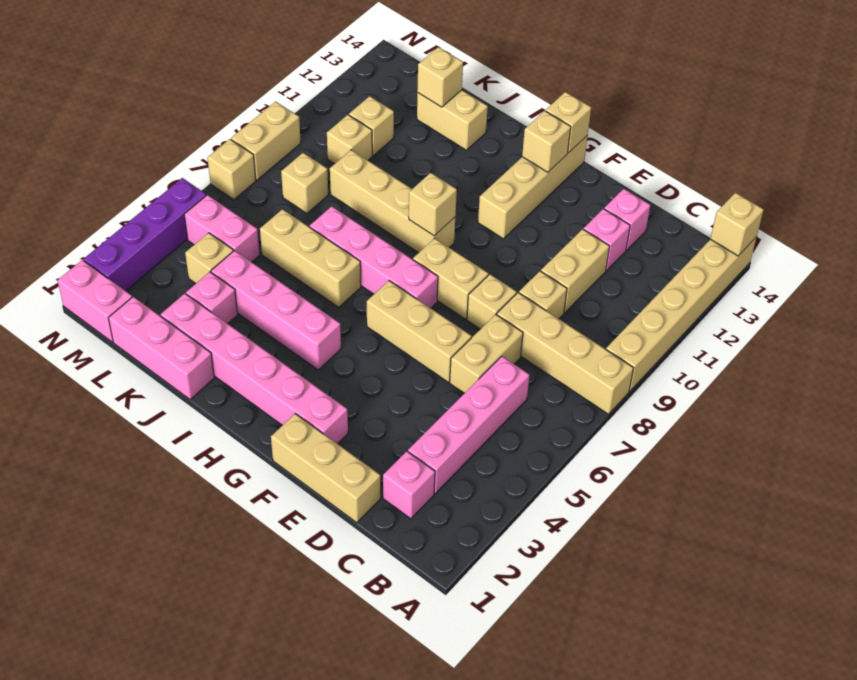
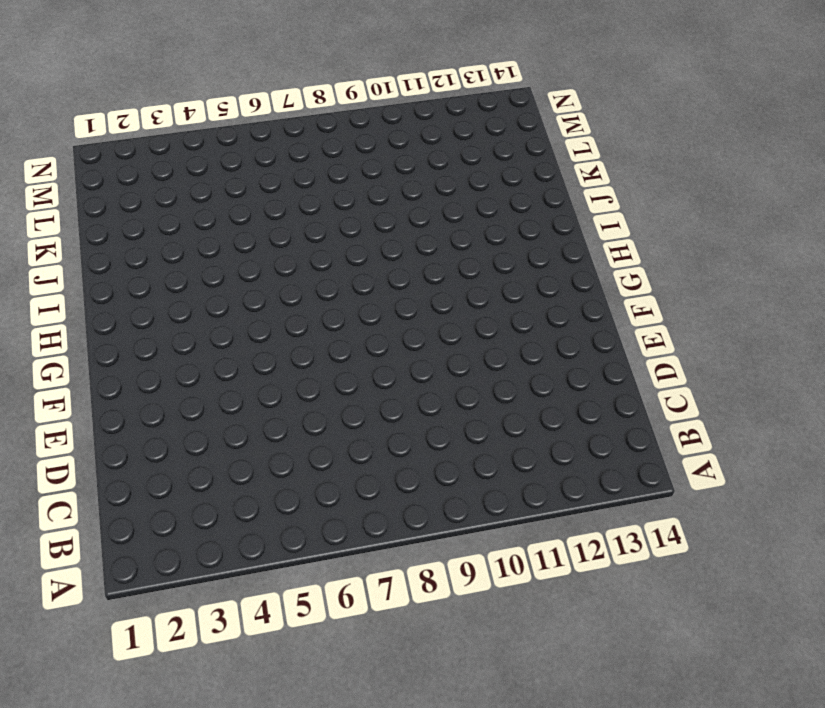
none -> tan 1x4 brick [497,293,633,414]
none -> tan 1x6 brick [606,237,757,391]
none -> pink 1x1 brick [383,451,435,519]
none -> pink 1x4 brick [408,356,530,494]

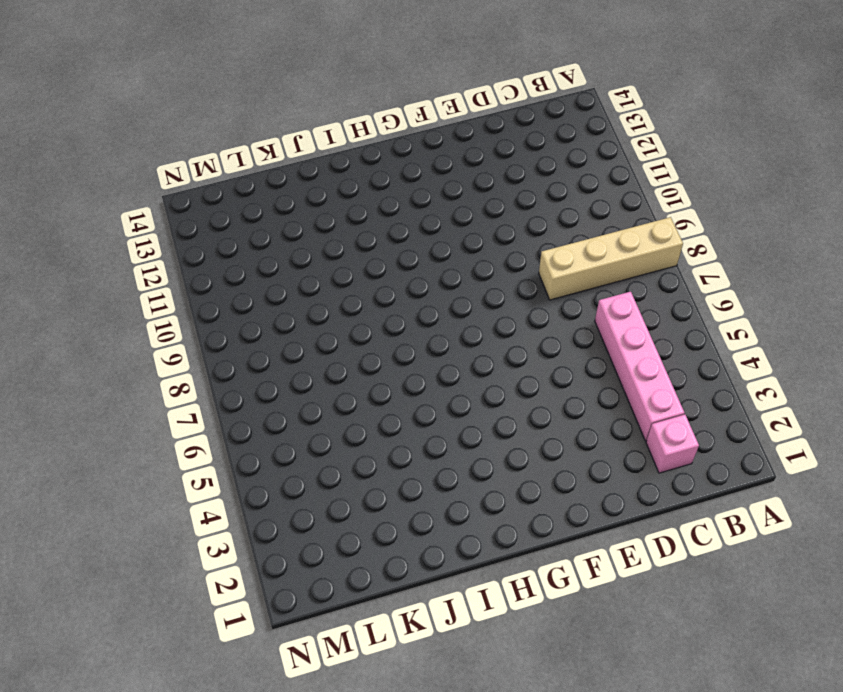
none -> tan 1x6 brick [606,237,757,391]
none -> tan 1x3 brick [271,414,381,523]
none -> tan 1x2 brick [450,314,523,393]
none -> tan 1x1 brick [519,271,567,319]

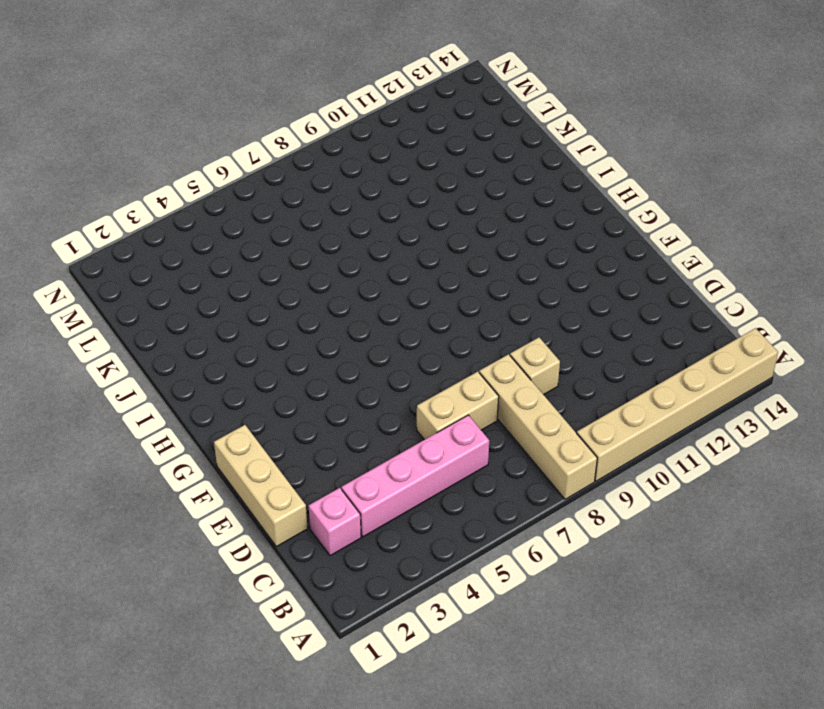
none -> tan 1x2 brick [541,229,609,313]
none -> pink 1x1 brick [583,209,630,271]
none -> pink 1x1 brick [604,189,650,250]
none -> tan 1x3 brick [367,281,472,382]

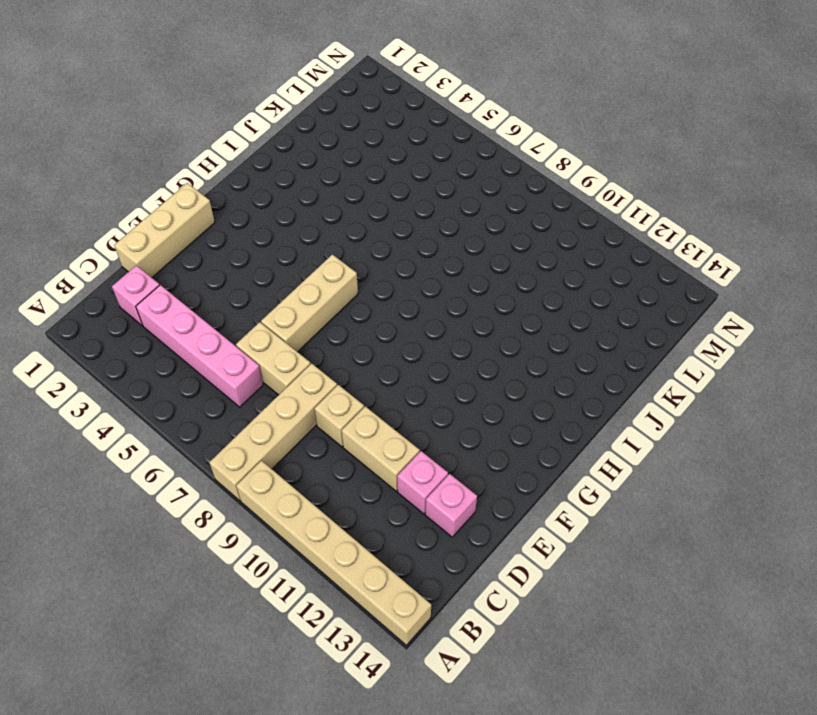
none -> tan 1x1 brick [467,274,517,329]
none -> pink 1x6 brick [161,293,348,444]
none -> tan 1x2 brick [413,238,488,319]
none -> pink 1x4 brick [310,206,438,308]

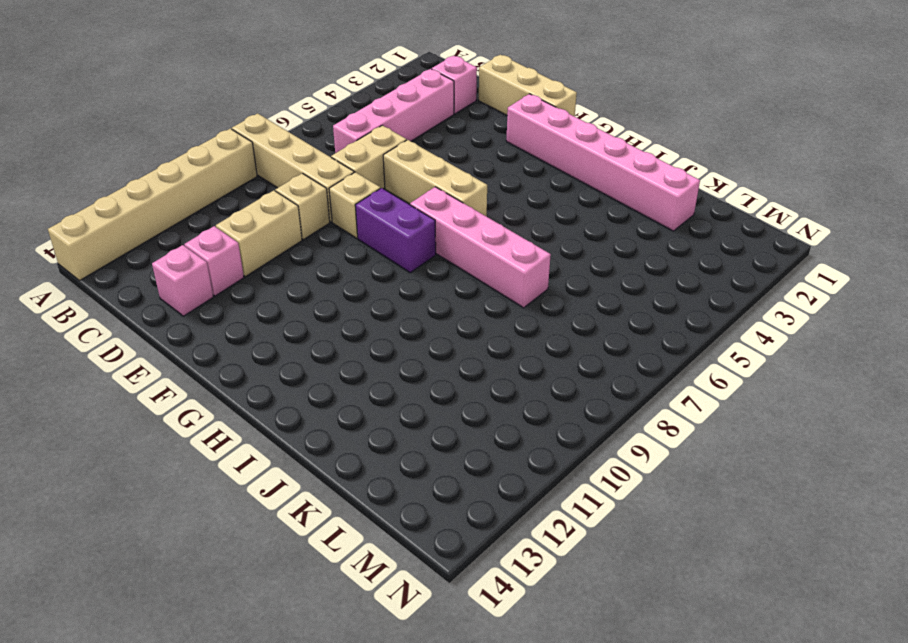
purple 1x2 brick [355,188,436,273] -> tan 1x2 brick [413,238,488,319]
none -> tan 1x4 brick [478,135,588,239]
none -> pink 1x4 brick [211,250,341,370]
none -> tan 1x4 brick [330,150,455,253]
none -> tan 1x3 brick [260,209,361,307]

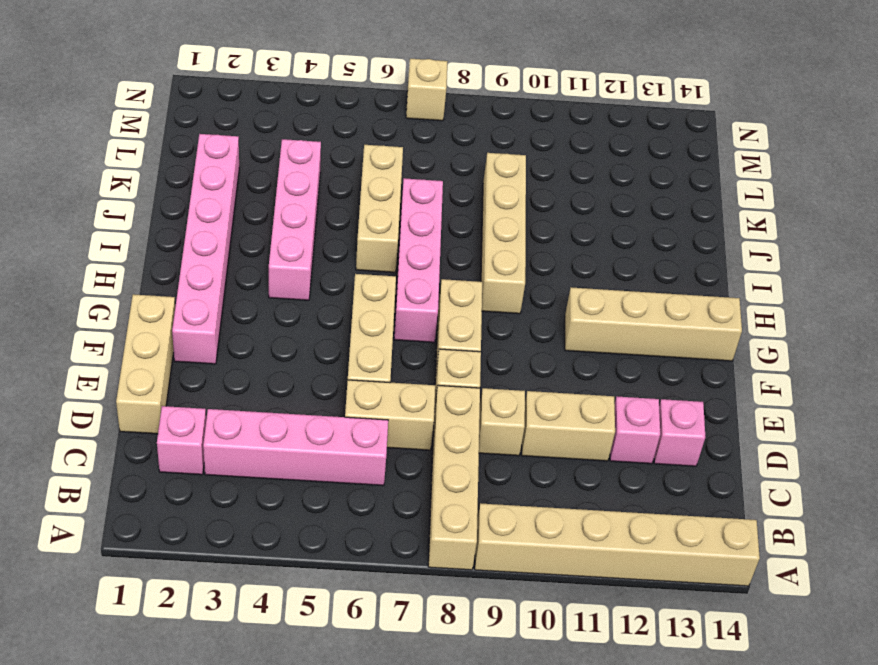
none -> pink 1x3 brick [109,297,214,400]
none -> tan 1x2 brick [417,90,488,150]
none -> pink 1x1 brick [186,272,238,324]
none -> tan 1x1 brick [185,233,233,283]

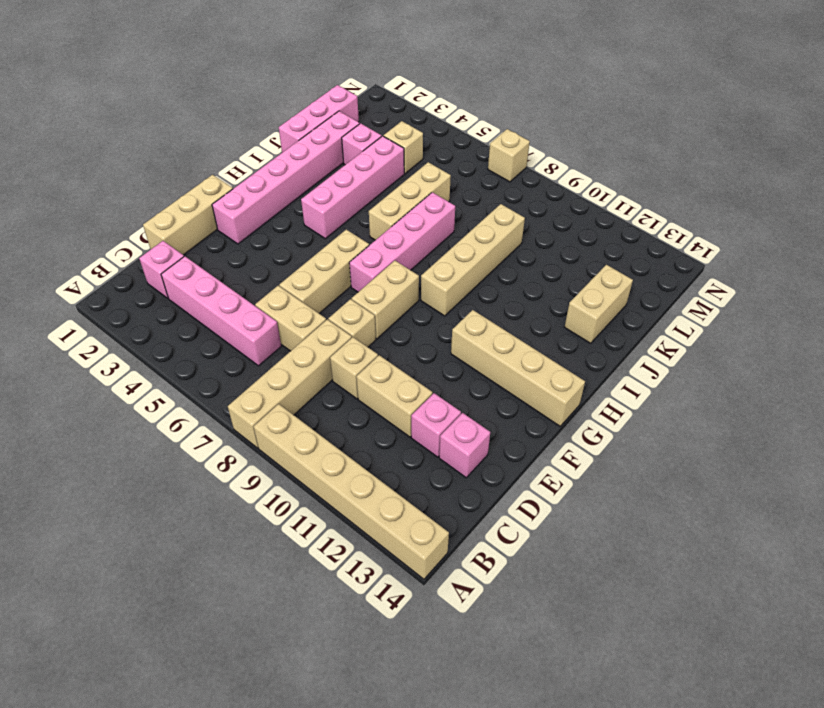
none -> pink 1x2 brick [184,195,260,262]
none -> tan 1x1 brick [281,153,328,213]
none -> tan 1x1 brick [327,115,372,164]
none -> tan 1x1 brick [349,96,394,155]

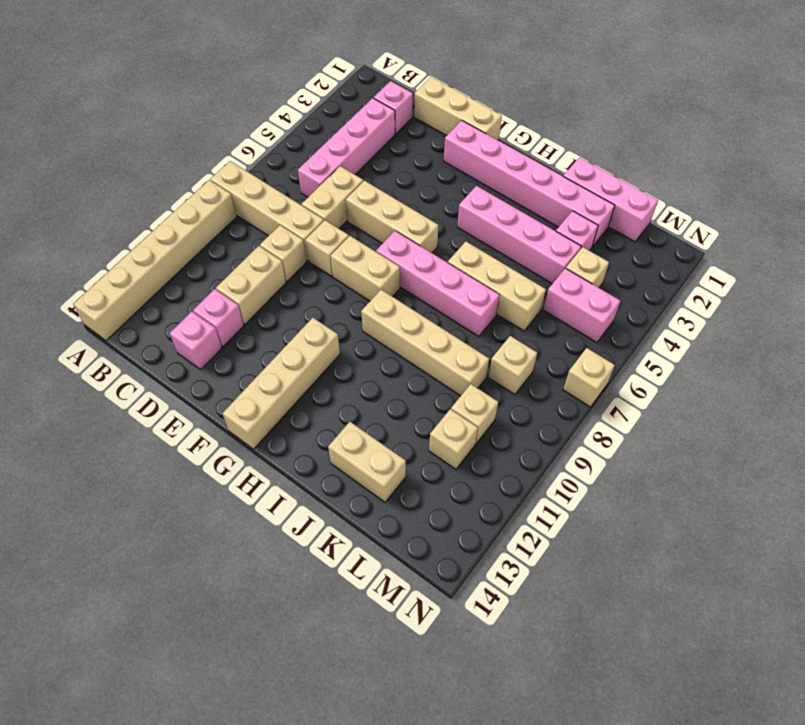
none -> pink 1x2 brick [58,260,132,342]
none -> purple 1x4 brick [84,178,206,291]
none -> tan 1x2 brick [231,101,301,180]
none -> tan 1x1 brick [710,193,764,256]

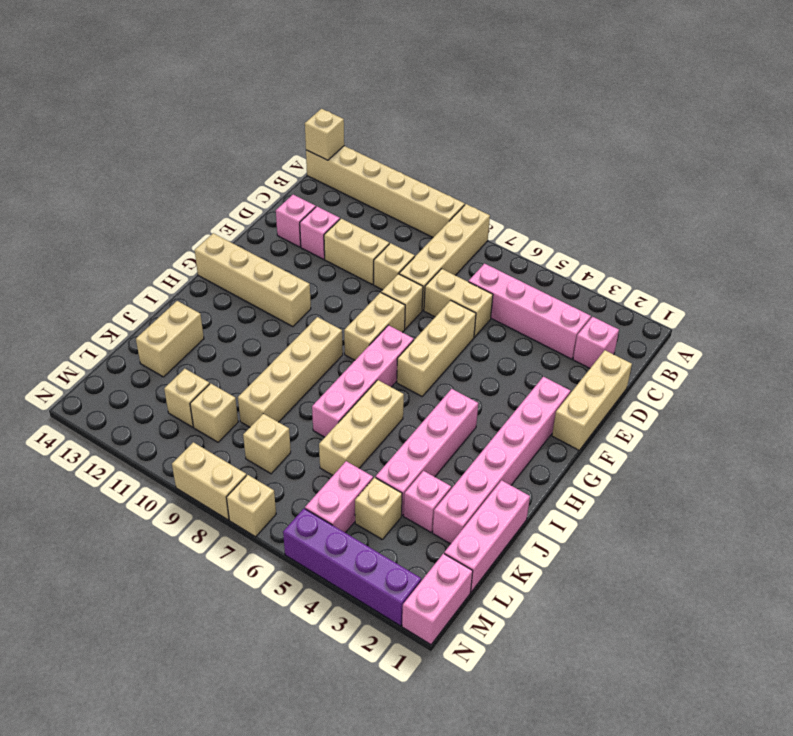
none -> tan 1x1 brick [522,111,571,172]
none -> tan 1x1 brick [546,92,591,153]
none -> tan 1x1 brick [409,173,457,236]
none -> tan 1x1 brick [417,47,463,107]

